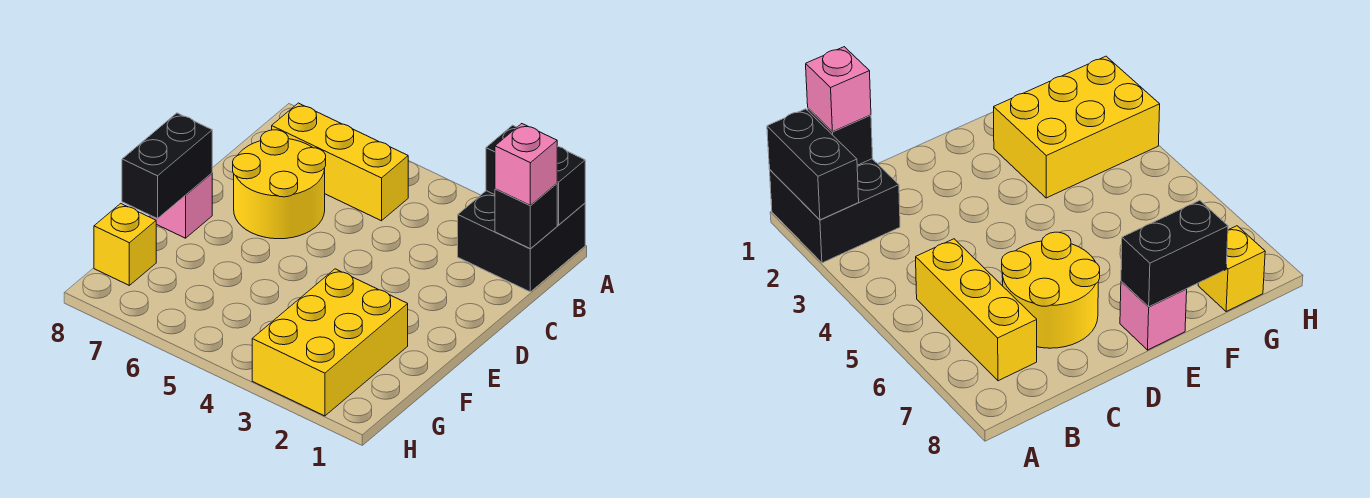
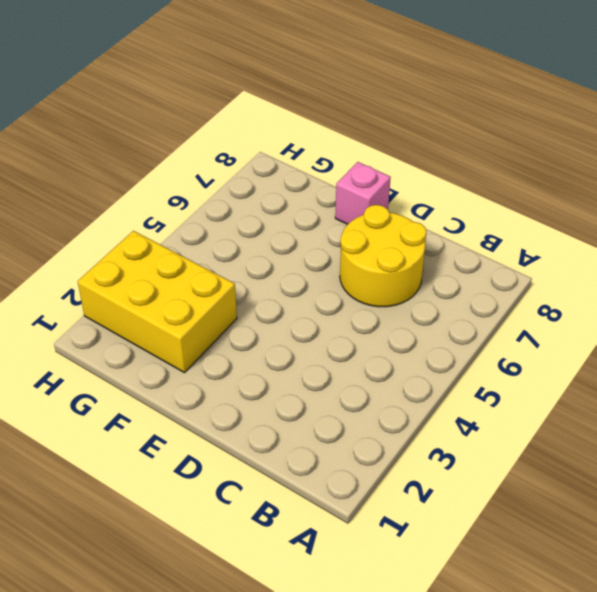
none -> black 2x2 brick [458,191,585,292]
none -> yellow 1x3 brick [272,103,408,221]

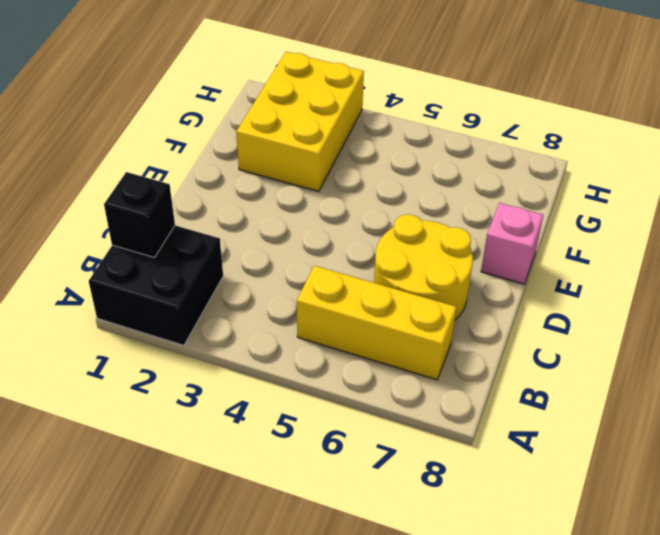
none -> yellow 1x1 brick [94,204,156,285]
none -> black 1x2 brick [486,125,585,225]

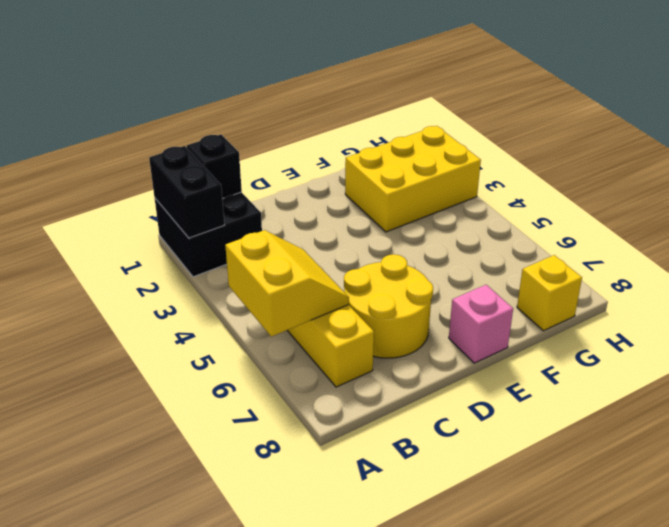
yellow 2x2 slope [225,230,349,337] -> none
none -> black 1x2 brick [122,113,212,219]
none -> pink 1x1 brick [495,124,557,205]

